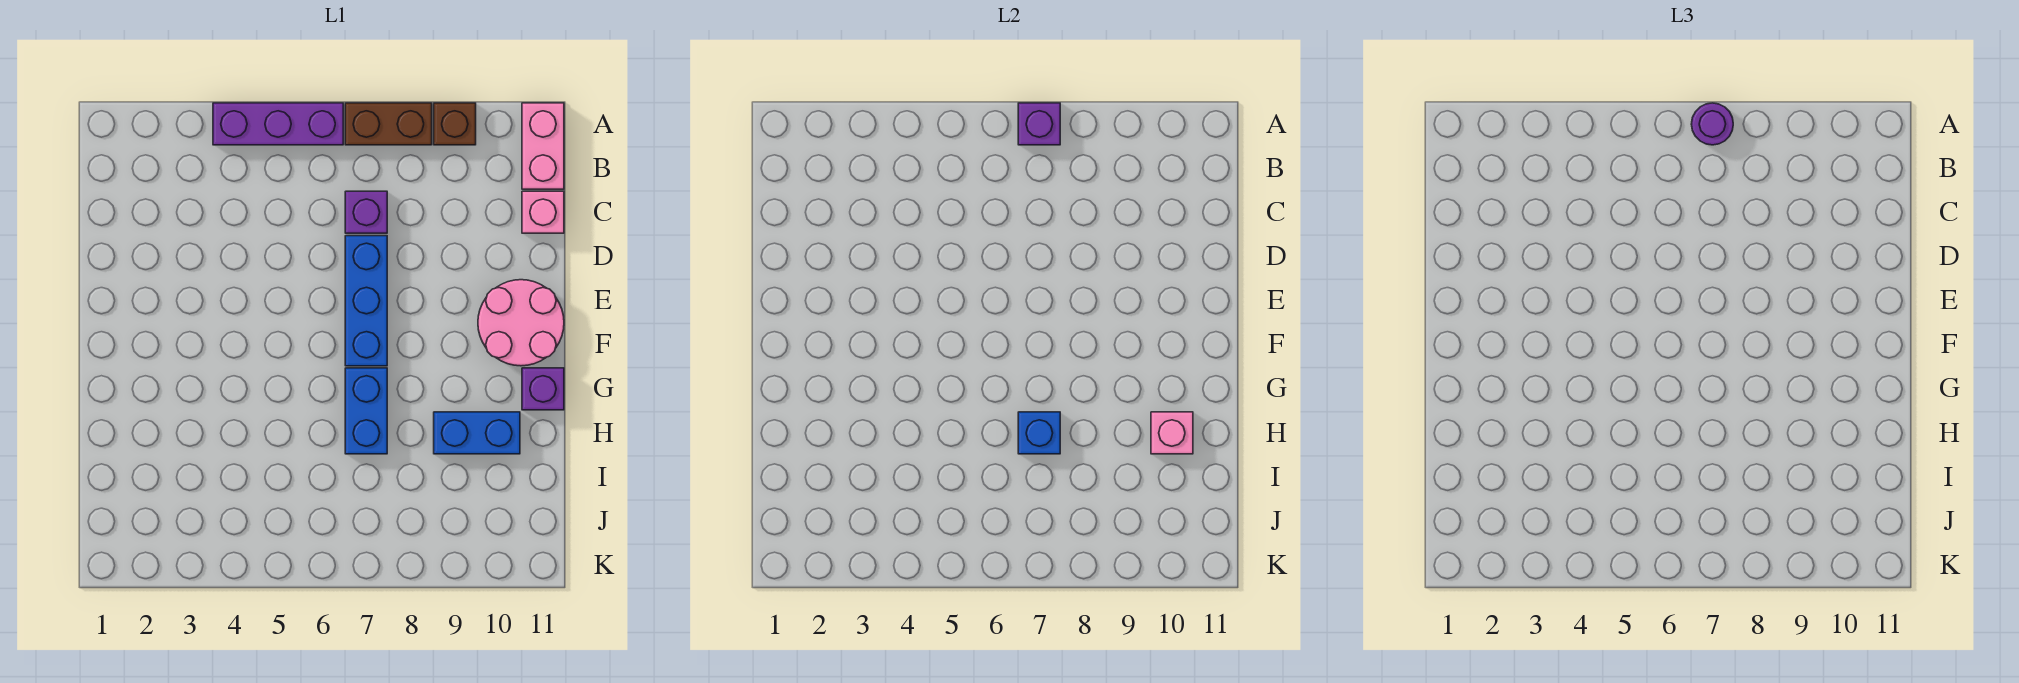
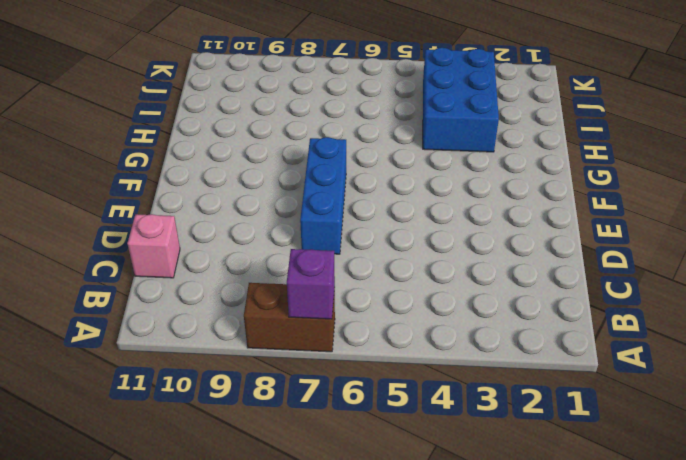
blue 2x3 brick [423,48,499,152] -> none
none -> purple 1x3 brick [213,103,343,145]
none -> brown 1x1 brick [434,103,476,145]
none -> pink 1x2 brick [522,103,564,189]

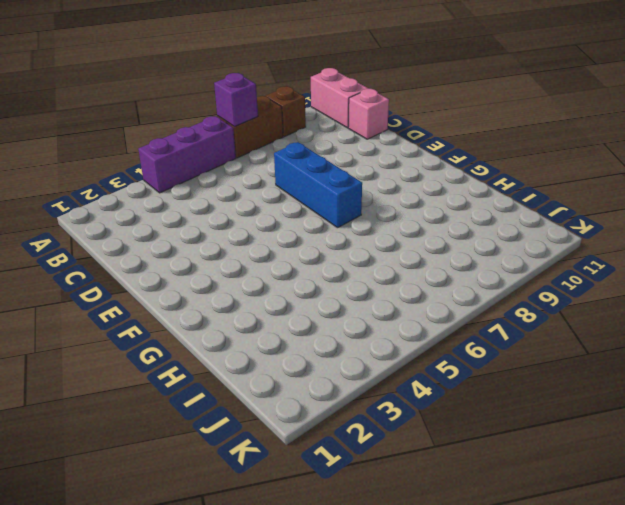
none -> purple 1x1 brick [345,191,387,233]
none -> pink 2x2 round brick [478,280,564,366]
none -> blue 1x2 brick [345,368,387,454]

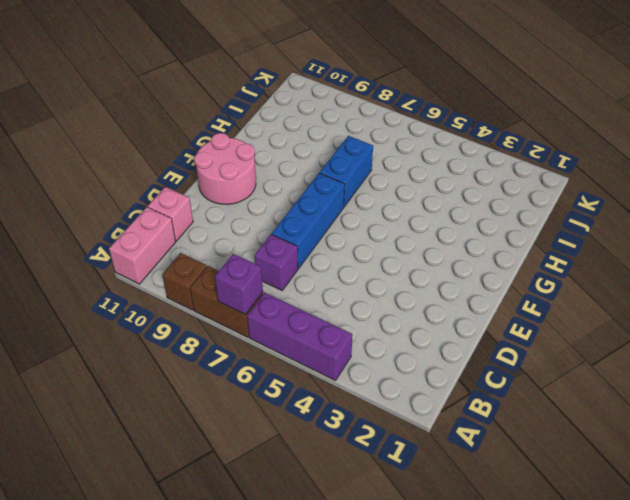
none -> purple 1x1 brick [522,368,564,410]
none -> blue 1x2 brick [434,412,520,454]
none -> blue 1x1 brick [1018,412,1060,454]

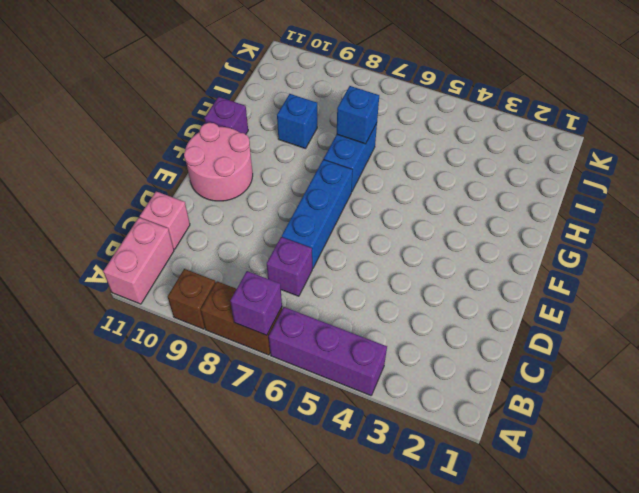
blue 1x1 brick [277,94,317,149] -> blue 1x2 brick [434,412,520,454]
none -> pink 1x1 brick [1151,412,1193,454]
none -> purple 1x1 round brick [1691,103,1733,145]

